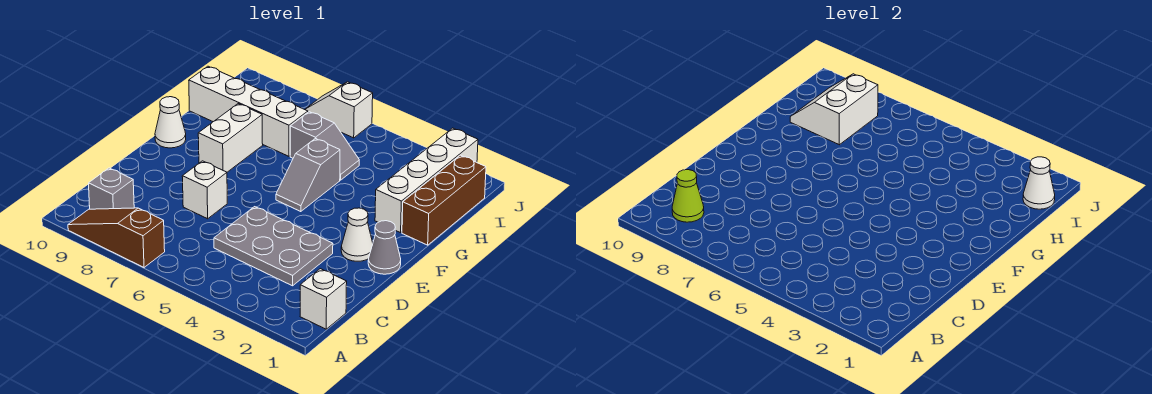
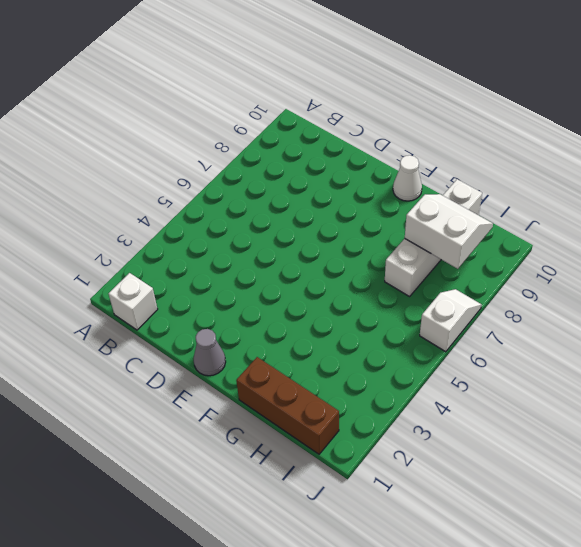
none -> brown 1x3 slope [68,208,165,267]
none -> grey 1x1 brick [89,168,134,209]
none -> grey 2x3 plate [214,207,333,286]

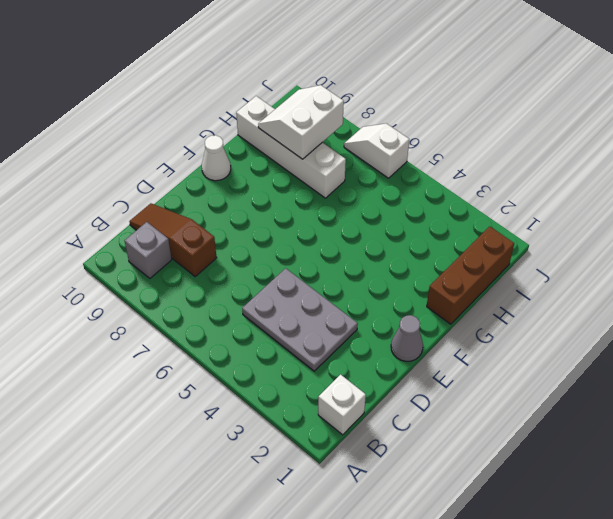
brown 1x3 slope [129,203,217,276] -> brown 1x3 slope moved to [68,208,165,267]
none -> white 1x1 brick [182,161,227,219]
none -> white 1x1 cone [341,208,373,261]
none -> grey 1x2 slope [276,139,340,212]

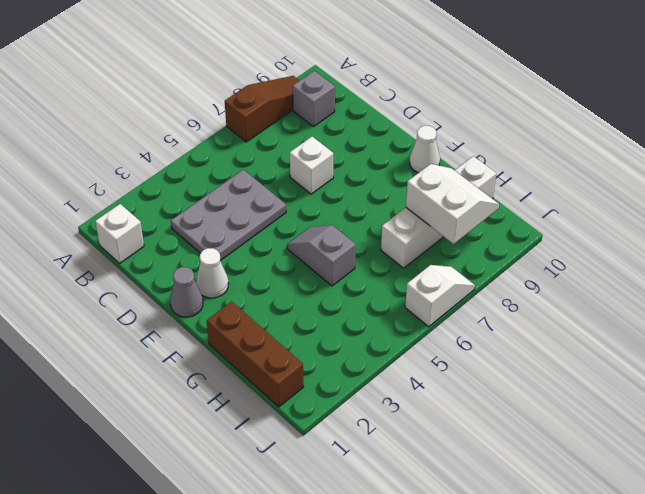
none -> white 1x2 brick [198,104,263,172]
none -> white 1x4 brick [375,128,478,233]
none -> grey 1x2 slope [290,112,359,180]

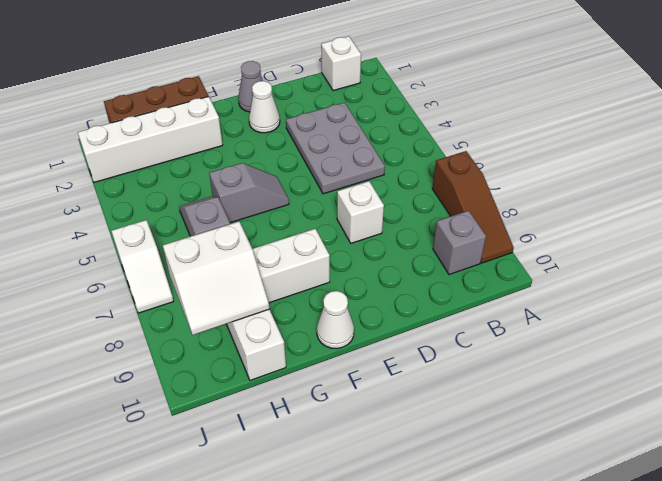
none -> lime 1x1 cone [672,170,704,222]
none -> white 1x1 cone [1023,157,1055,209]

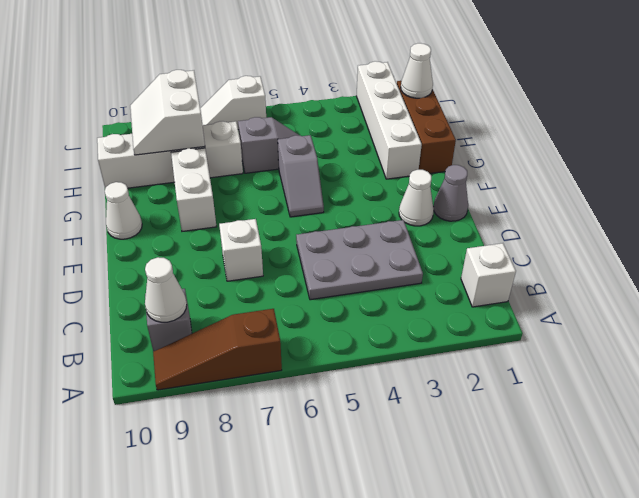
white 1x1 cone [145,257,187,322] -> lime 1x1 cone [672,170,704,222]

